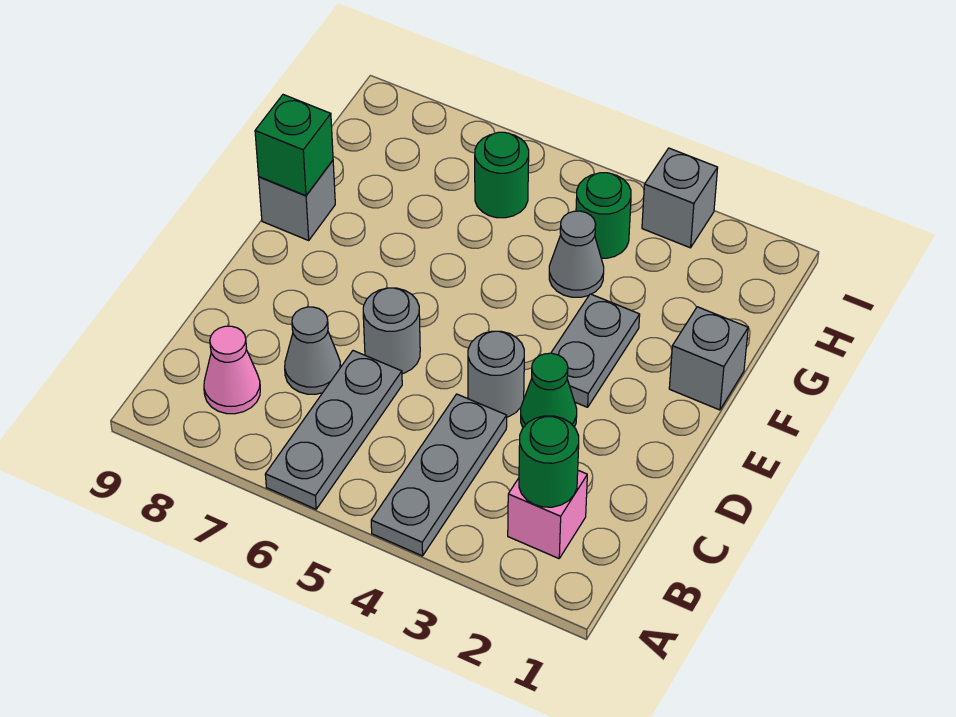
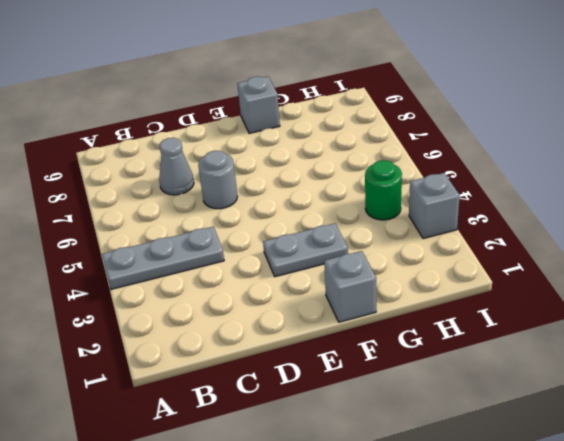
none -> grey 1x3 plate [265,351,402,509]
none -> pink 1x1 brick [508,470,587,558]
none -> pink 1x1 cone [204,326,260,414]

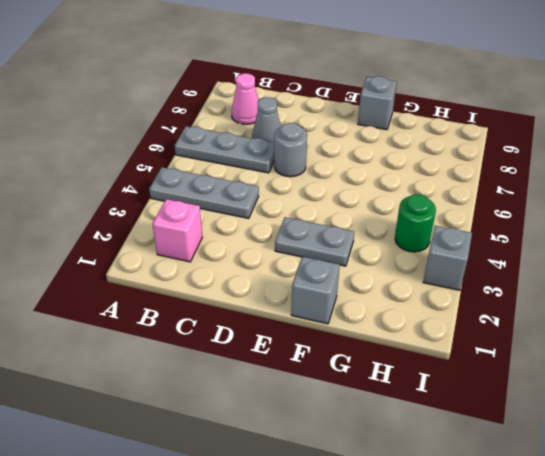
none -> green 1x1 cone [521,353,577,427]
none -> grey 1x1 round brick [468,331,524,417]
none -> grey 1x1 cone [549,211,604,297]

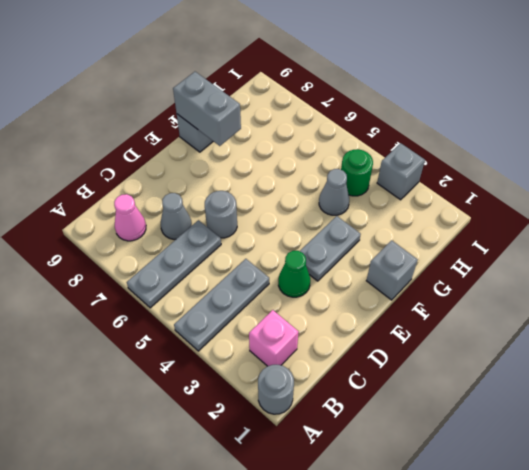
grey 1x1 round brick [258,365,294,414] -> grey 1x1 round brick moved to [468,331,524,417]
grey 1x2 brick [173,72,241,146] -> green 1x1 brick [255,95,333,196]
none -> green 1x1 round brick [475,132,529,218]
none -> green 1x1 round brick [519,416,579,507]

